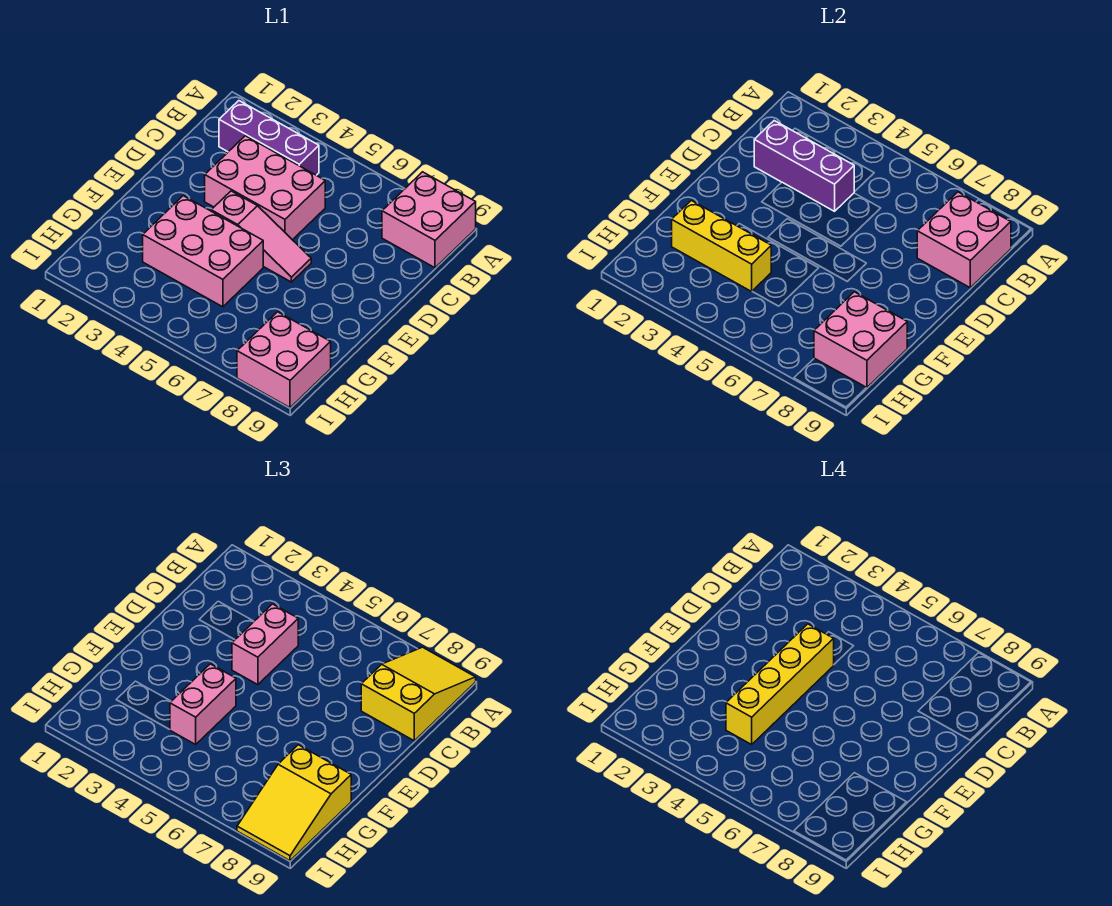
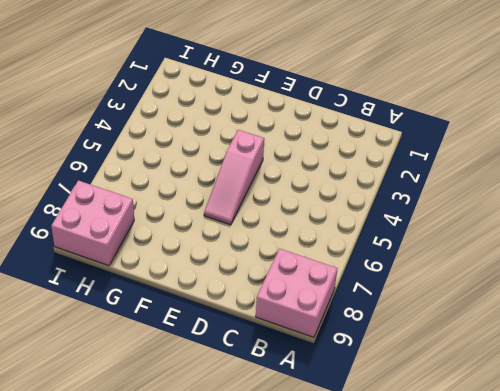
none -> purple 1x3 brick [219,101,319,175]
none -> pink 2x3 brick [205,136,325,240]
none -> pink 2x3 brick [143,196,263,307]

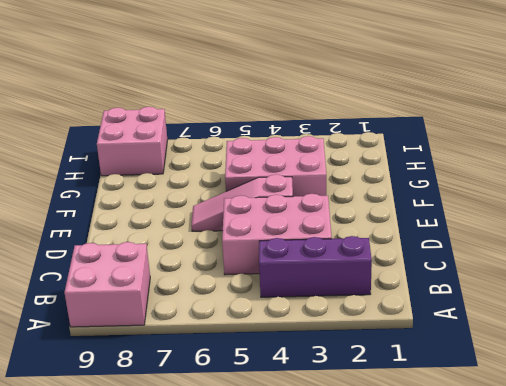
none -> pink 2x2 brick [917,192,1011,288]
none -> purple 1x3 brick [754,121,854,211]
none -> yellow 1x3 brick [672,200,771,291]

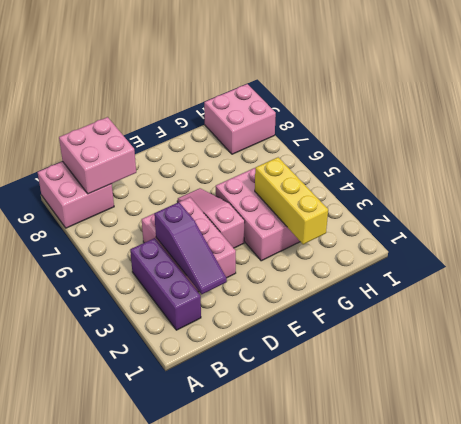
purple 1x3 slope [154,202,227,294] -> purple 1x3 brick [754,121,854,211]
none -> pink 2x2 brick [814,292,907,388]
none -> yellow 2x3 slope [361,647,476,741]
none -> pink 1x2 brick [232,604,298,685]

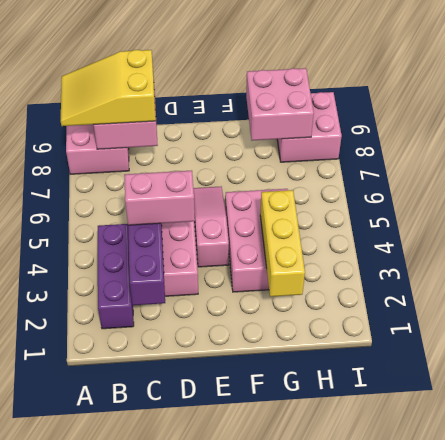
none -> pink 1x2 brick [170,664,236,744]
none -> yellow 2x3 slope [237,745,351,861]
none -> yellow 1x4 brick [726,624,834,744]

